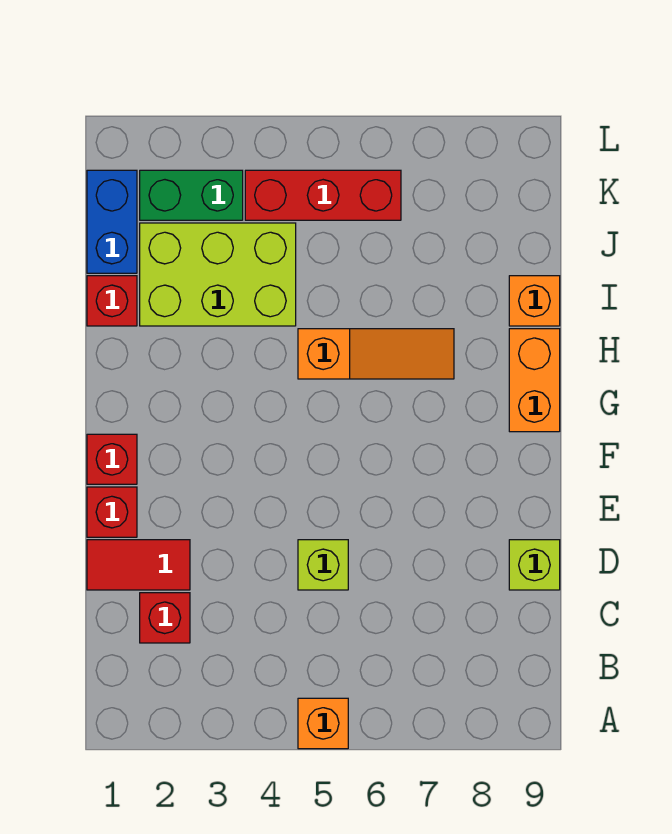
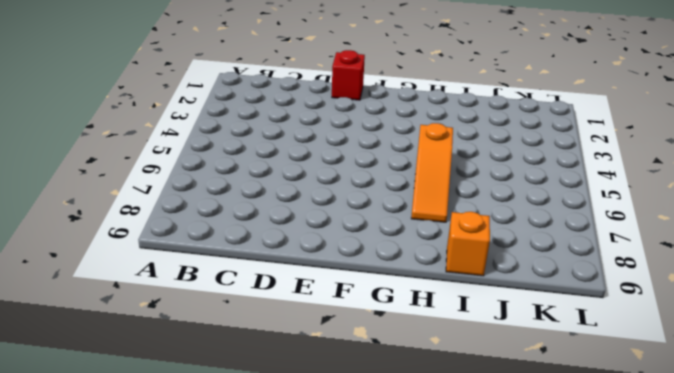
none -> orange 1x1 brick [298,698,348,749]
none -> red 1x1 brick [140,593,190,643]
none -> red 1x2 tile [87,540,190,590]

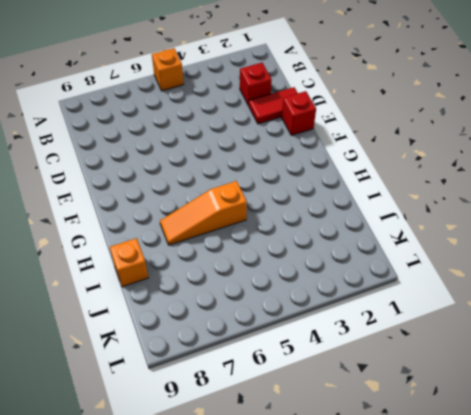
none -> lime 1x1 brick [298,540,348,590]
none -> lime 1x1 brick [509,540,560,590]
none -> red 1x1 brick [87,434,137,484]

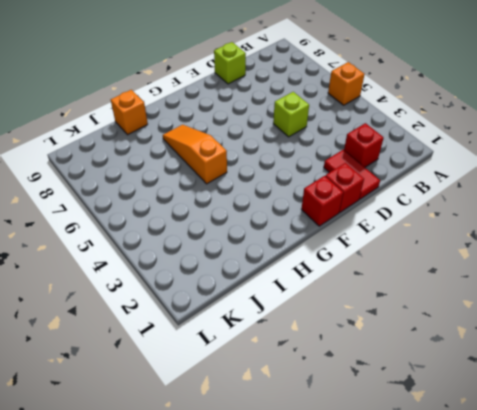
none -> orange 1x2 brick [509,329,560,432]
none -> red 1x1 brick [87,276,137,326]
none -> lime 2x3 brick [140,223,296,326]

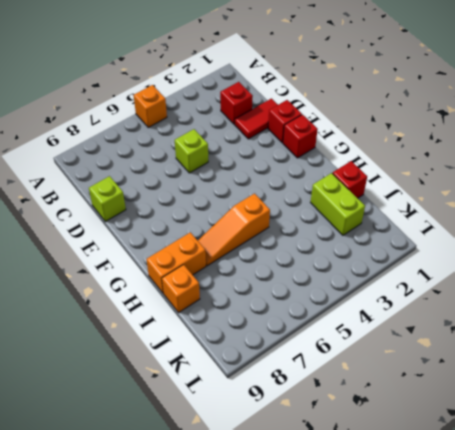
orange 1x2 brick [146,232,206,293] -> orange 1x2 brick turned to [509,329,560,432]
lime 1x2 brick [311,173,365,235] -> lime 2x3 brick [140,223,296,326]
none -> blue 1x2 brick [87,170,137,273]
none -> green 1x2 brick [140,170,243,220]
none -> red 1x3 brick [245,170,401,220]

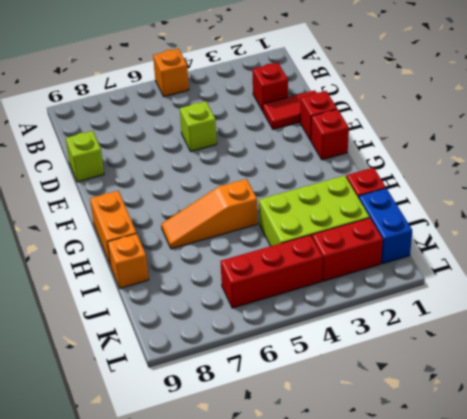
red 1x2 brick [312,218,383,281] -> green 1x2 brick [140,170,243,220]

